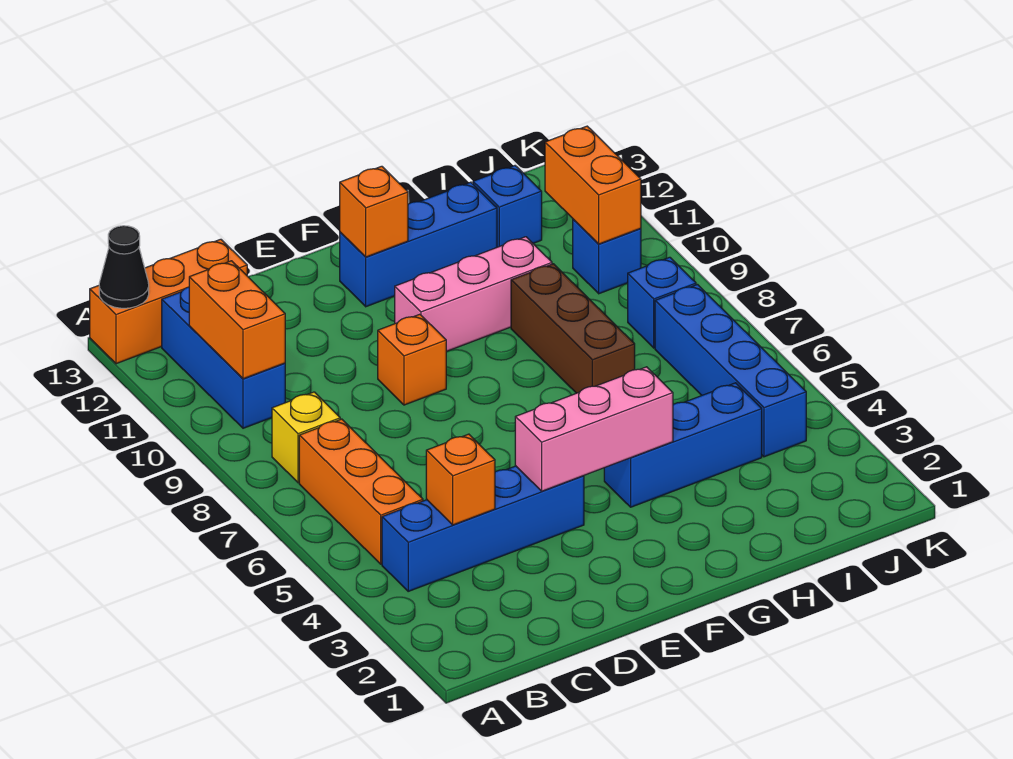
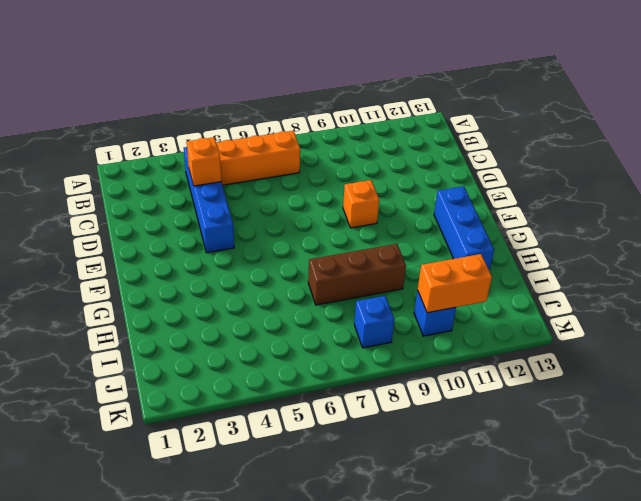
none -> orange 1x3 brick [90,239,247,364]
none -> yellow 1x1 brick [272,392,340,483]
none -> blue 1x3 brick [162,287,285,428]

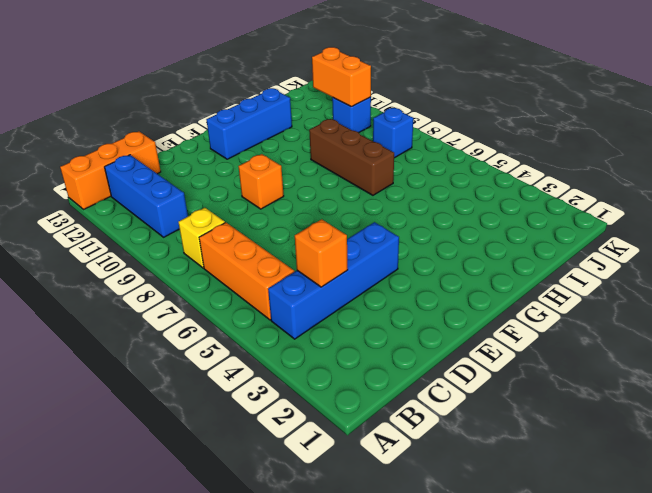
none -> pink 1x3 brick [395,237,552,352]
none -> blue 1x3 brick [604,383,762,507]
none -> blue 1x1 brick [473,166,542,247]

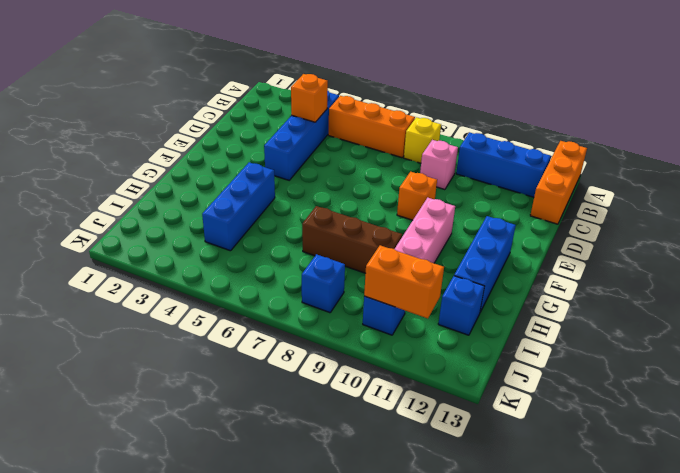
pink 1x1 brick [420,140,458,190] -> none
none -> blue 1x4 brick [655,284,806,457]
none -> black 1x1 cone [99,226,149,308]
none -> orange 1x2 brick [189,261,285,379]

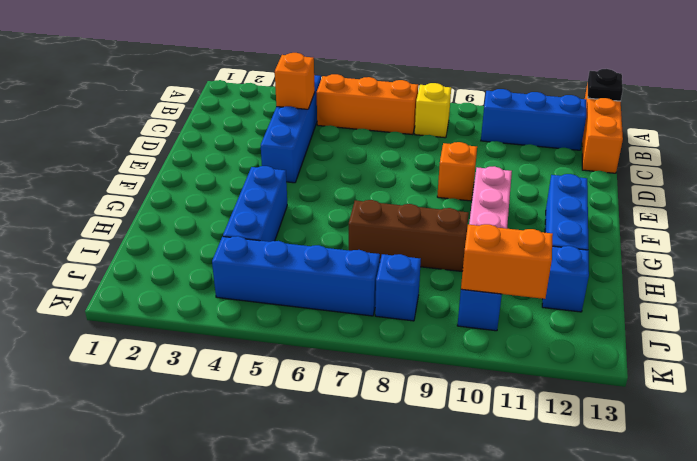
black 1x1 plate [588,69,623,101] -> black 1x1 cone [99,226,149,308]
none -> orange 1x2 brick [189,261,285,379]
none -> pink 1x3 brick [515,367,673,491]
none -> orange 1x1 brick [340,166,408,257]

